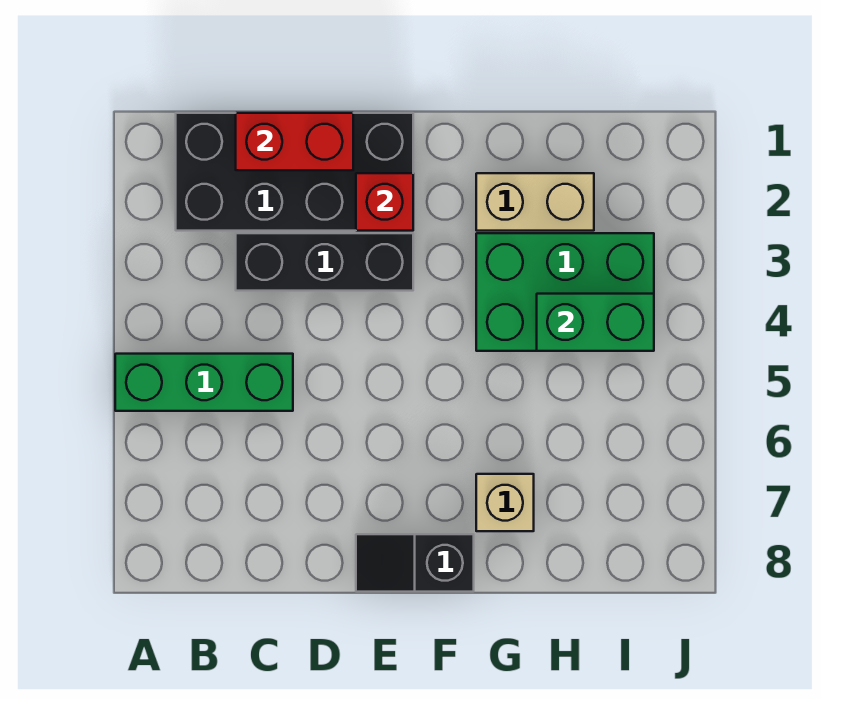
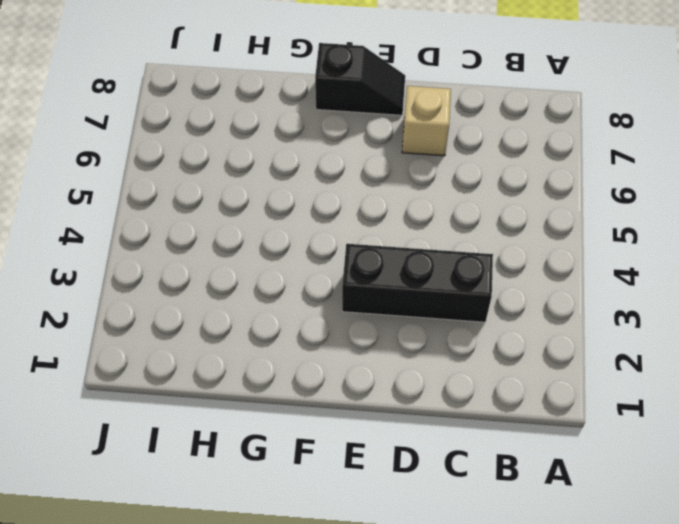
tan 1x1 brick [402,86,451,156] -> tan 1x1 brick moved to [476,474,534,531]
none -> green 1x3 brick [115,354,293,411]
none -> black 2x4 brick [176,113,413,231]

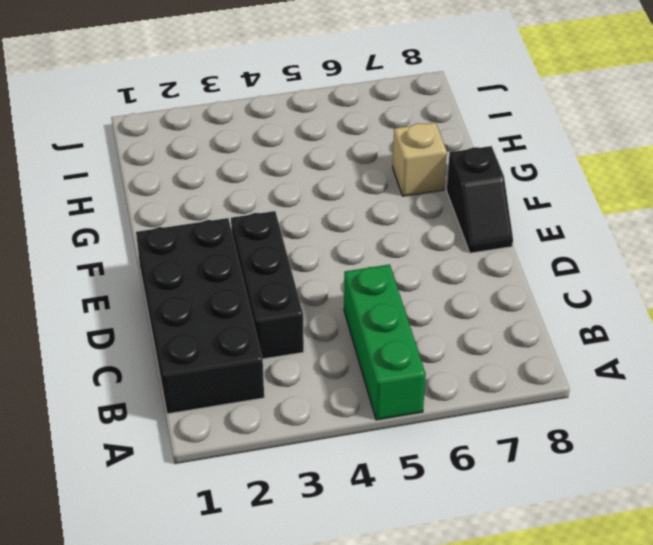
none -> tan 1x2 brick [476,173,594,231]
none -> green 2x3 brick [476,233,654,351]

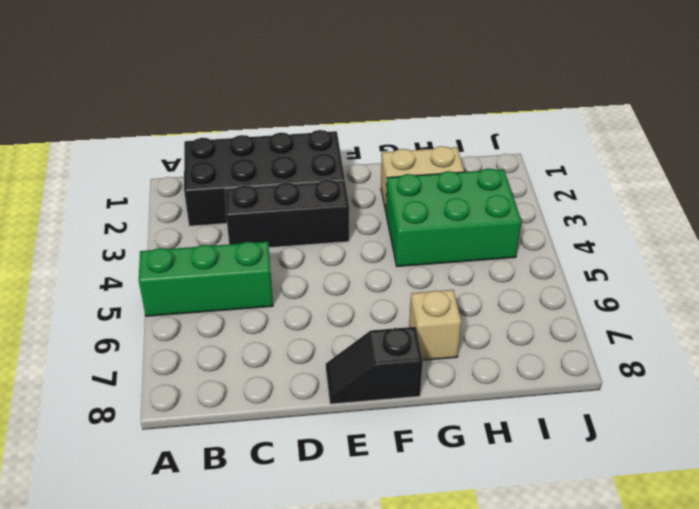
none -> red 1x2 brick [236,113,353,170]
none -> red 1x1 brick [356,173,413,231]

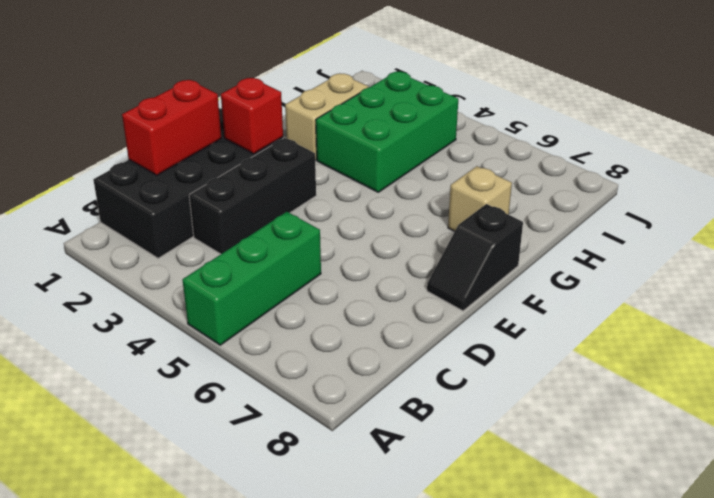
none -> green 1x2 brick [537,294,654,351]

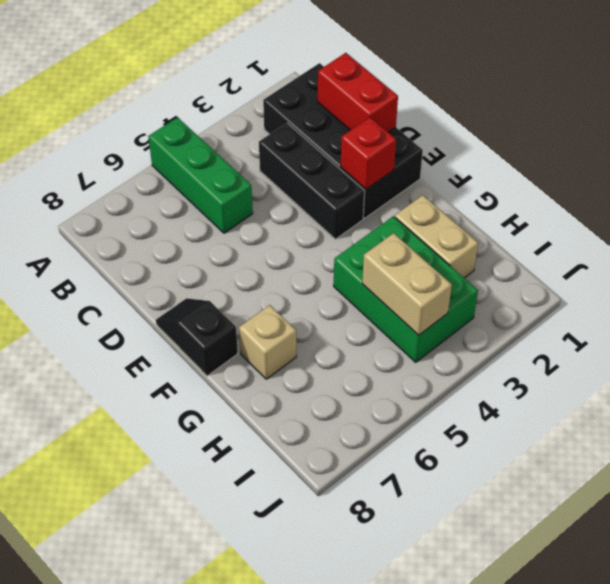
tan 1x2 brick [362,233,452,335] -> green 1x2 brick [537,294,654,351]

